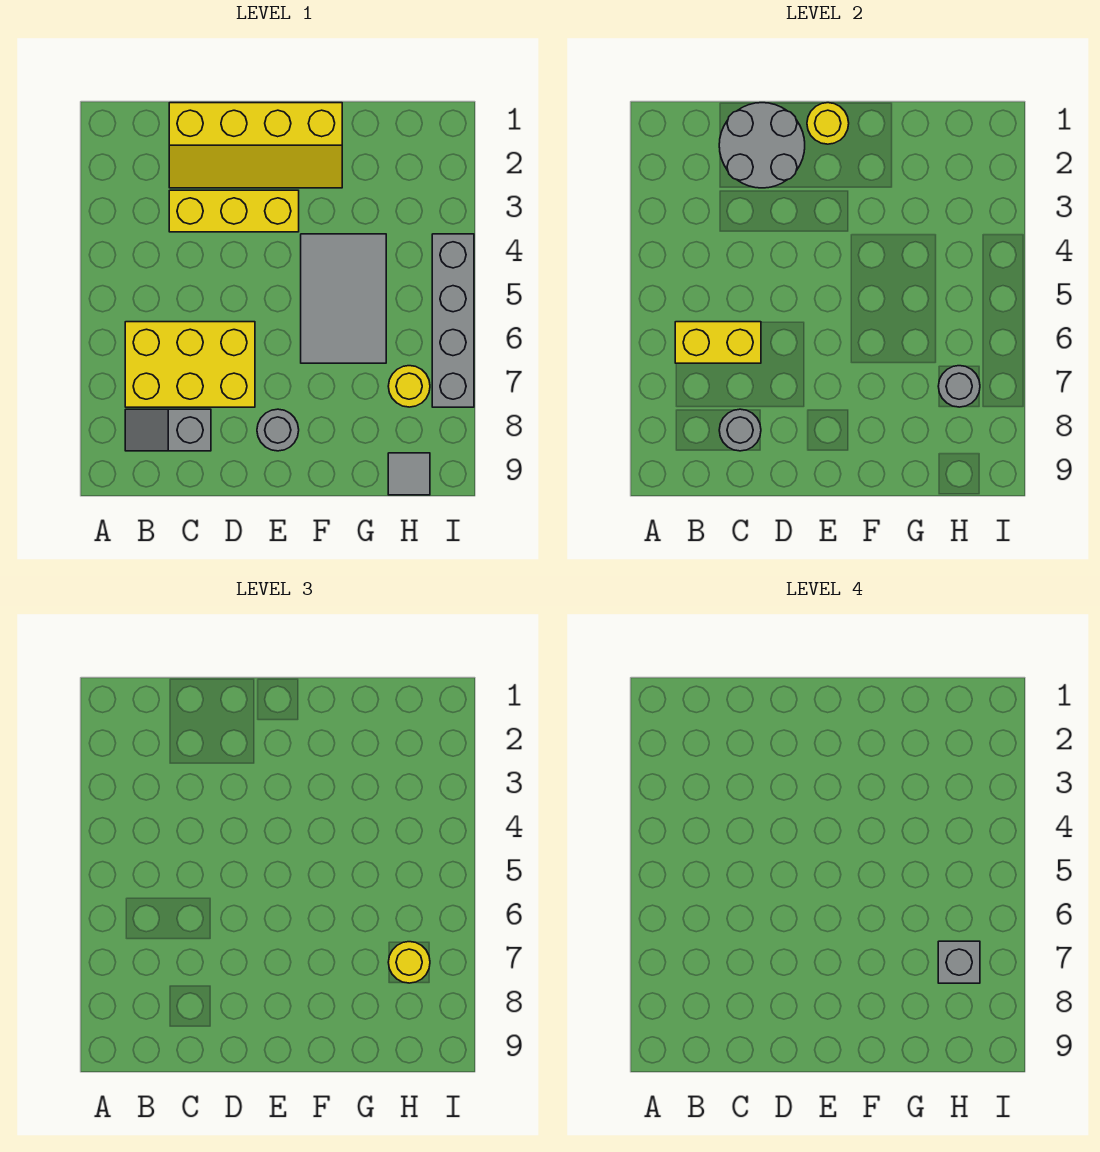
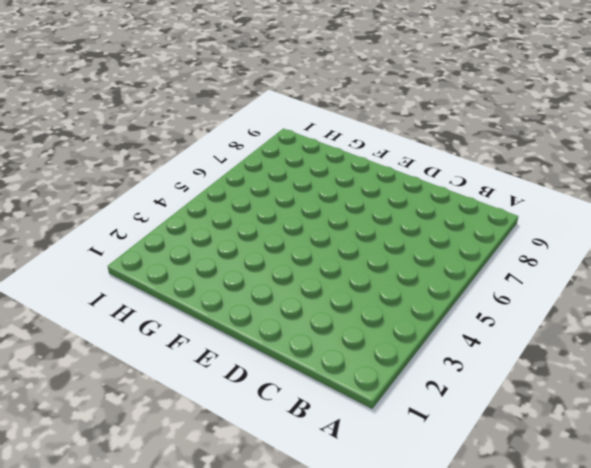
none -> yellow 2x3 brick [125,322,255,407]
none -> grey 1x2 slope [125,409,211,451]
none -> yellow 2x4 slope [169,103,342,188]

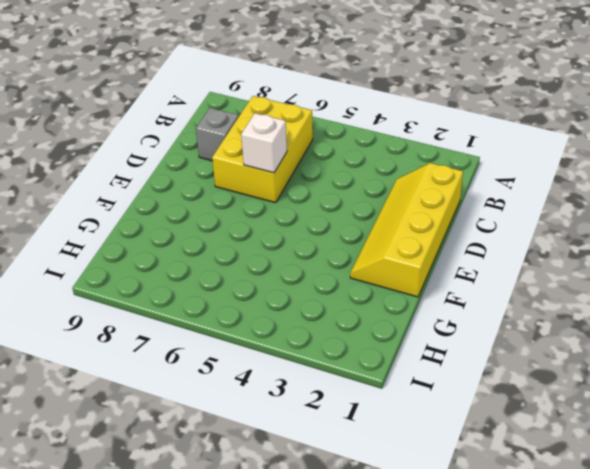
white 1x1 brick [241,113,287,173] -> none
none -> yellow 1x3 brick [169,190,299,232]
none -> grey 1x1 round brick [257,409,299,451]
none -> grey 2x3 tile [301,234,386,363]

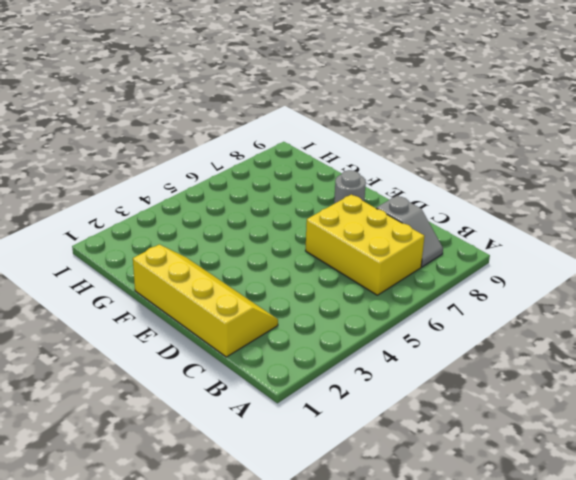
none -> yellow 1x3 brick [169,190,299,232]
none -> grey 2x3 tile [301,234,386,363]
none -> yellow 1x1 round brick [388,366,430,407]

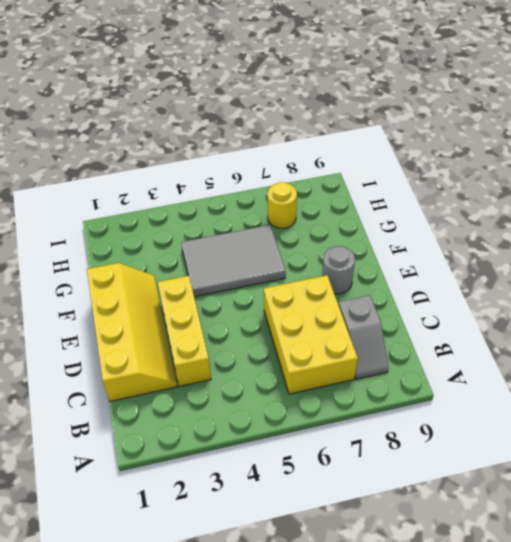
none -> grey 1x1 tile [388,453,430,495]
none -> grey 1x4 brick [432,234,474,407]
none -> yellow 1x2 brick [675,322,761,363]

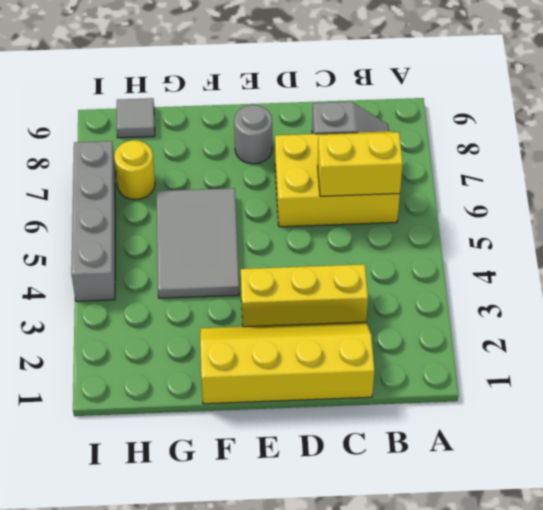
none -> grey 2x2 round brick [719,103,805,188]
none -> grey 1x1 round brick [719,409,761,451]
none -> yellow 1x1 round brick [807,103,849,144]

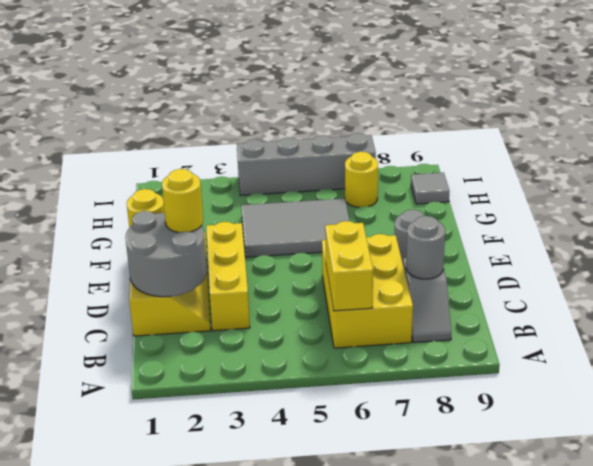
yellow 1x1 round brick [162,169,203,233] -> yellow 1x1 round brick moved to [388,942,430,983]
none -> grey 1x1 round brick [938,366,980,407]
none -> grey 1x1 brick [938,941,980,983]

